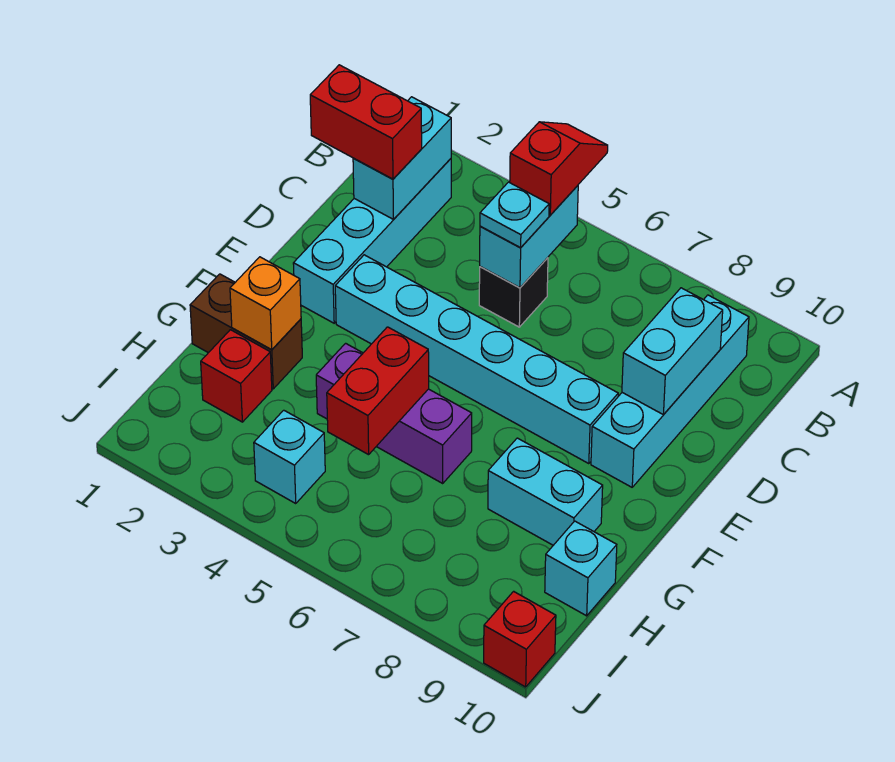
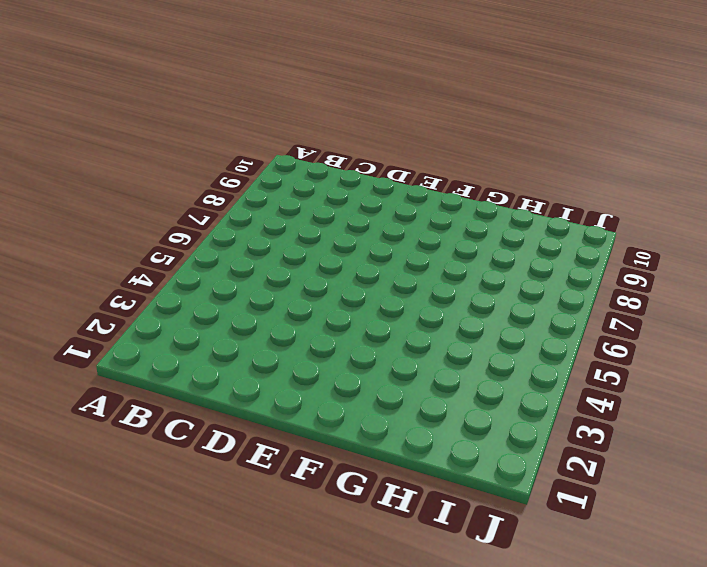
none -> cyan 1x4 brick [293,159,451,323]
none -> cyan 1x4 brick [591,295,749,487]
none -> black 1x1 brick [479,258,548,327]

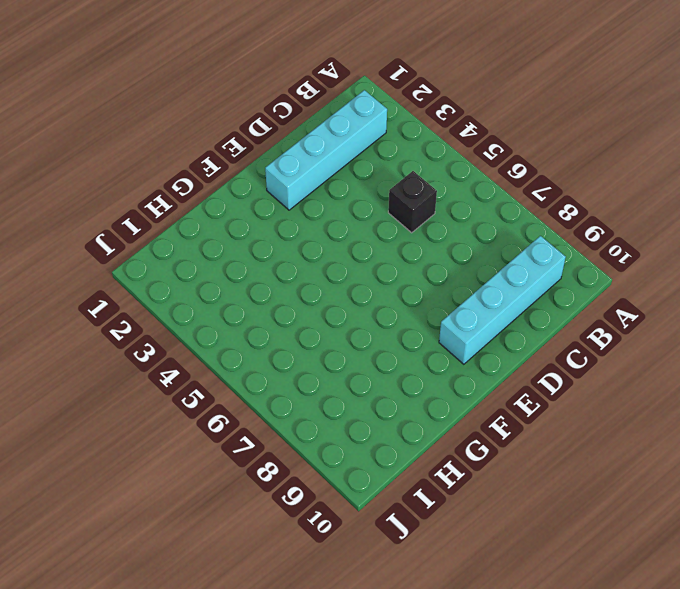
none -> cyan 1x6 brick [335,255,618,464]
none -> brown 1x2 brick [190,274,302,389]
none -> purple 1x3 brick [316,343,472,483]

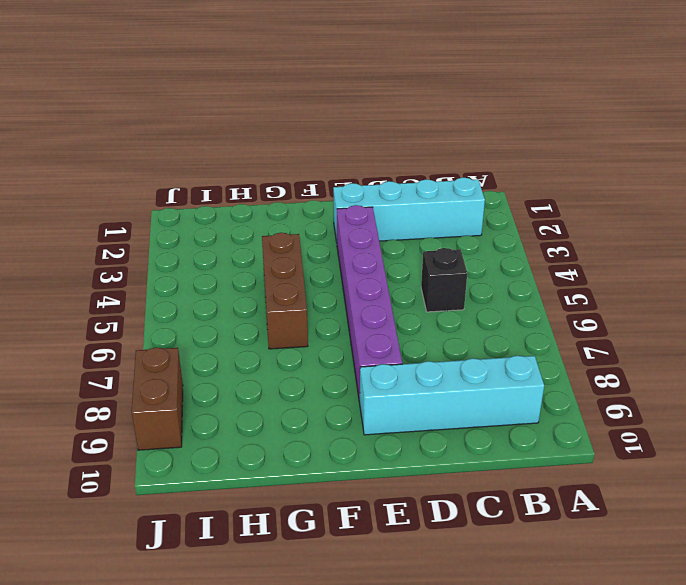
purple 1x6 brick [337,205,402,403] -> cyan 1x6 brick [335,255,618,464]
brown 1x3 brick [262,233,308,349] -> purple 1x3 brick [316,343,472,483]
brown 1x2 brick [132,348,183,450] -> brown 1x2 brick moved to [190,274,302,389]
none -> cyan 1x2 brick [488,438,603,545]
none -> red 1x1 brick [201,330,272,422]
none -> cyan 1x1 brick [545,521,617,616]

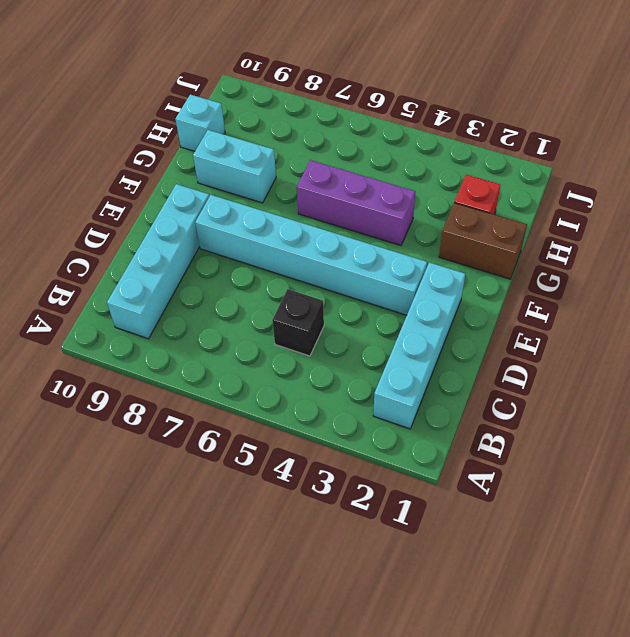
none -> cyan 1x1 brick [254,410,325,503]
none -> red 1x1 brick [484,591,556,687]
none -> cyan 1x2 brick [353,97,451,219]

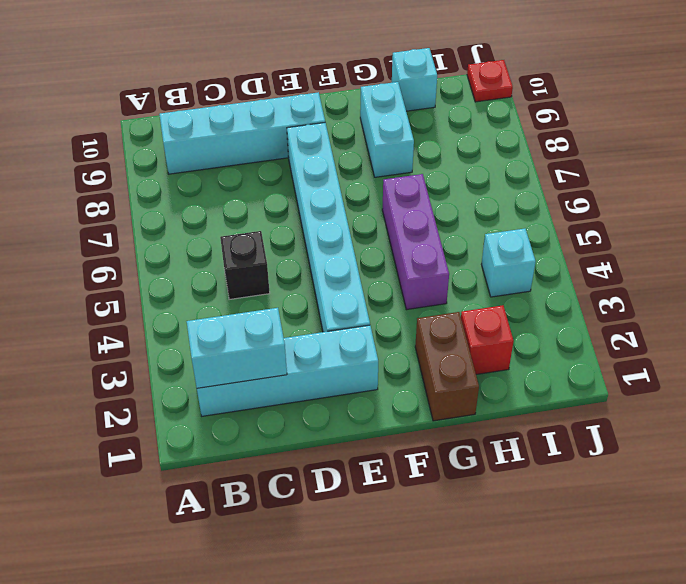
red 1x1 plate [467,60,513,102] -> red 1x1 brick [484,591,556,687]
none -> cyan 1x2 brick [480,186,578,288]
none -> cyan 1x2 brick [622,288,723,414]
none -> orange 1x1 brick [230,257,301,350]

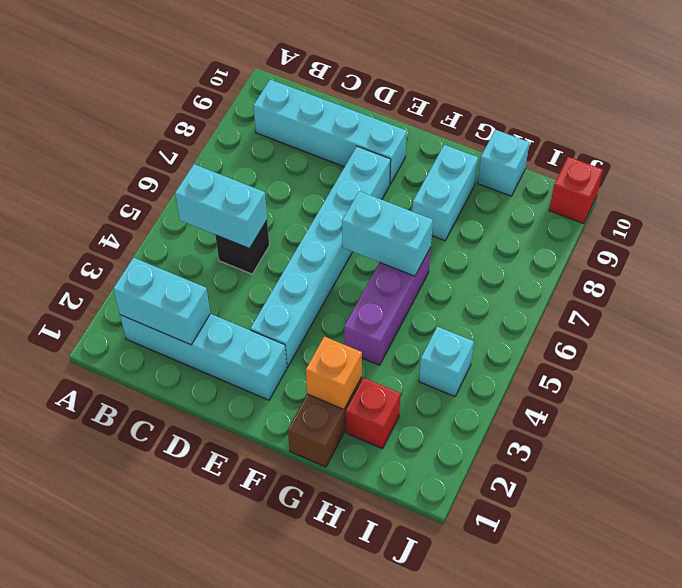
cyan 1x2 brick [342,191,433,276] -> cyan 1x2 brick moved to [622,288,723,414]
none -> red 1x2 brick [327,327,429,455]
none -> red 1x2 slope [510,122,608,215]
none -> red 1x2 brick [310,65,422,179]

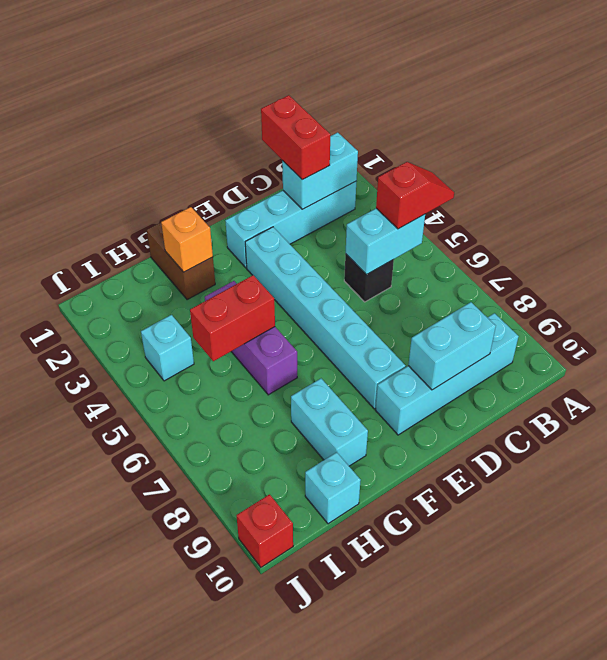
none -> red 1x1 brick [201,330,272,422]
none -> cyan 1x1 plate [480,182,549,248]

